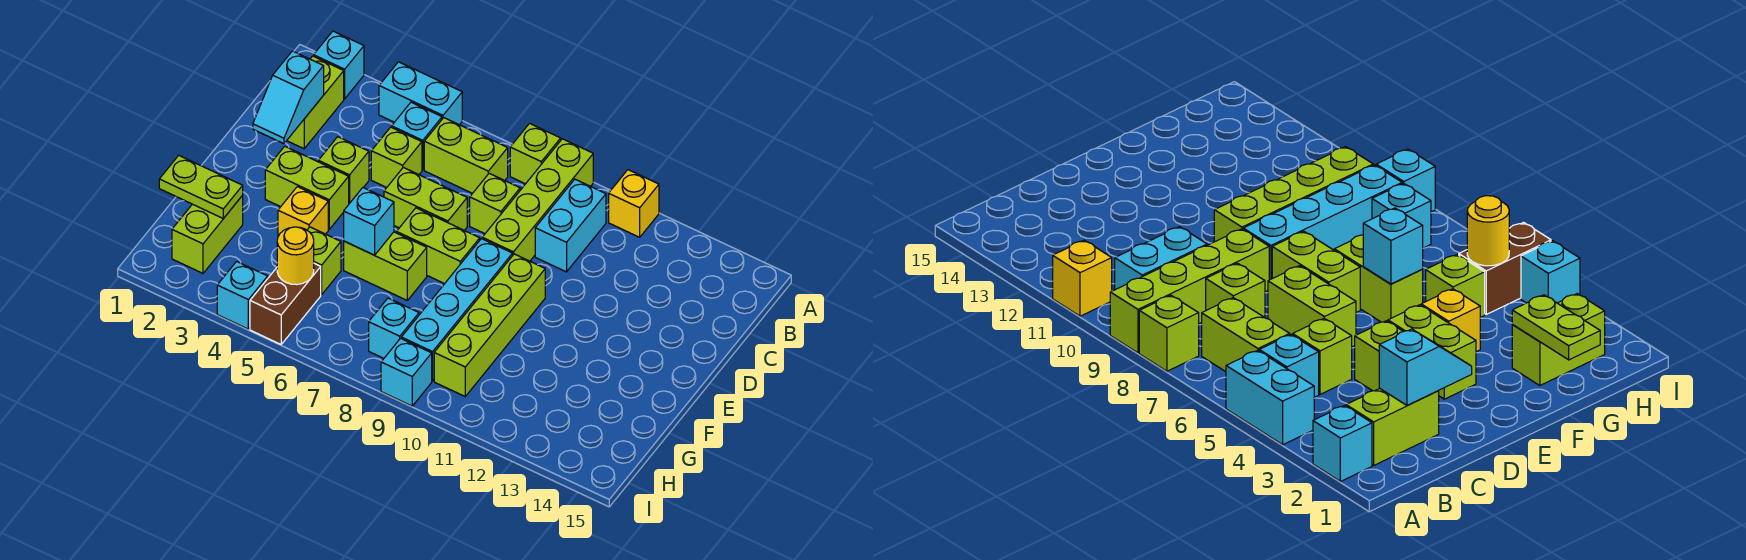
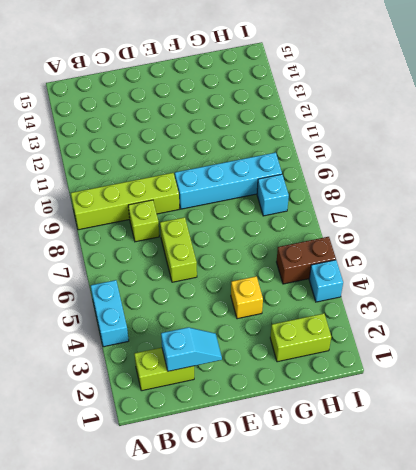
none -> cyan 1x1 brick [314,31,364,99]
none -> lime 1x1 brick [510,123,561,184]
none -> yellow 1x1 brick [609,170,659,237]

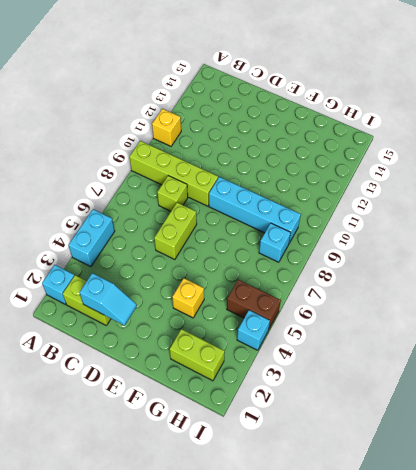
none -> lime 1x1 brick [510,123,561,184]
none -> cyan 1x1 brick [392,102,442,170]
none -> lime 1x2 brick [424,118,508,193]

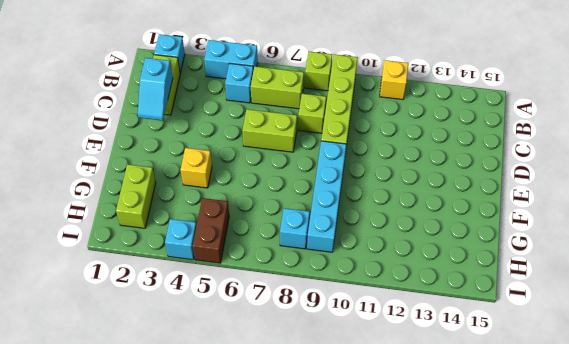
none -> cyan 1x2 brick [535,179,606,272]
none -> lime 1x1 brick [371,127,422,188]
none -> lime 1x1 brick [318,137,369,204]

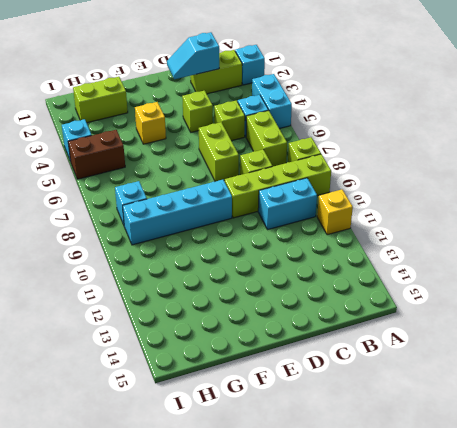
none -> lime 1x2 brick [265,146,349,229]
none -> lime 1x2 brick [397,208,480,284]
none -> lime 1x4 brick [434,254,545,396]

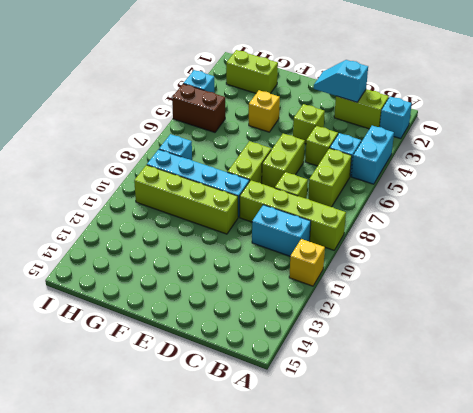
none -> lime 1x1 brick [510,123,561,184]
none -> lime 1x2 brick [265,146,349,229]
none -> lime 1x2 brick [344,232,427,300]

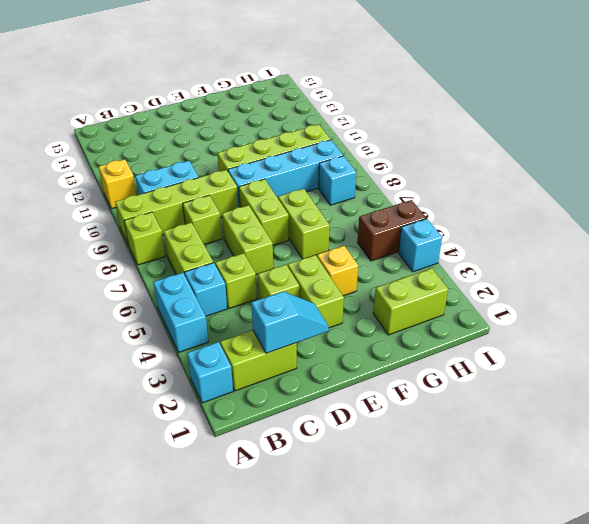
none -> lime 1x1 brick [307,227,341,295]
none -> cyan 1x1 brick [381,338,432,406]
none -> cyan 1x1 brick [344,187,394,255]

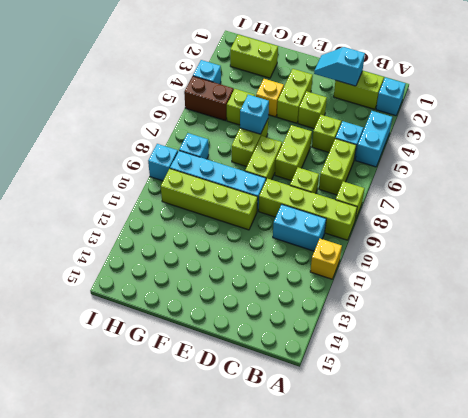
none -> lime 1x2 plate [159,155,243,218]
none -> yellow 1x1 round brick [277,227,314,285]

